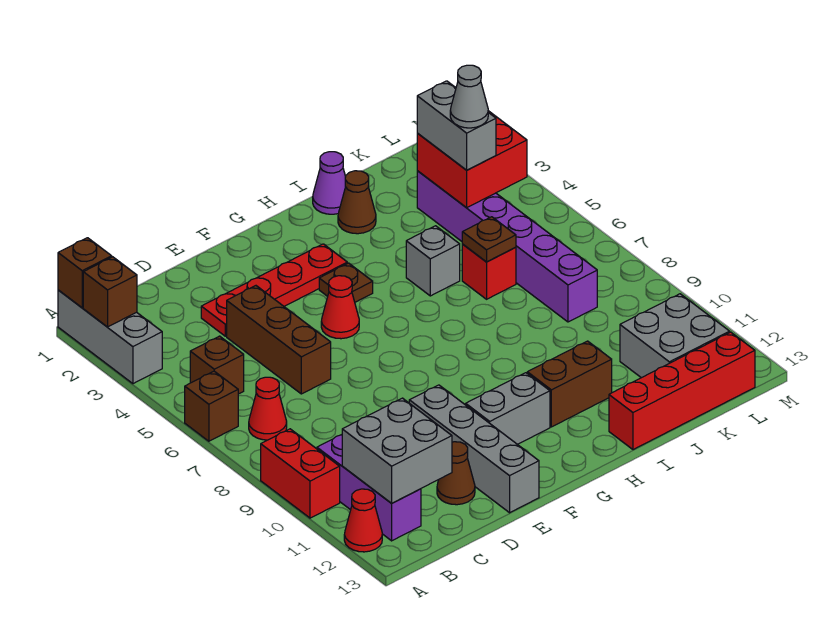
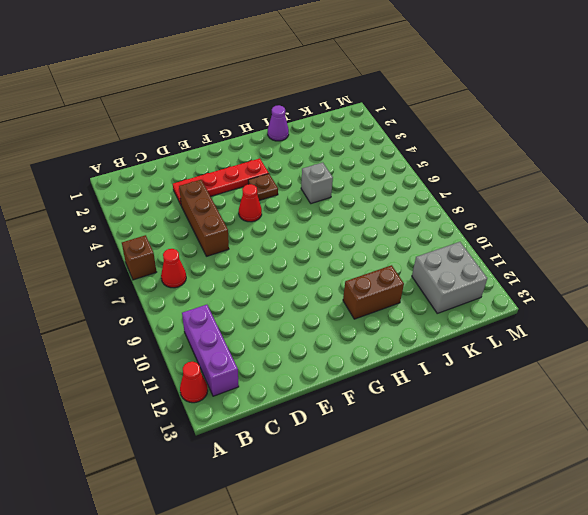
none -> grey 1x3 brick [58,290,162,384]
none -> red 1x2 brick [261,429,340,518]
none -> brown 1x1 brick [190,336,244,394]

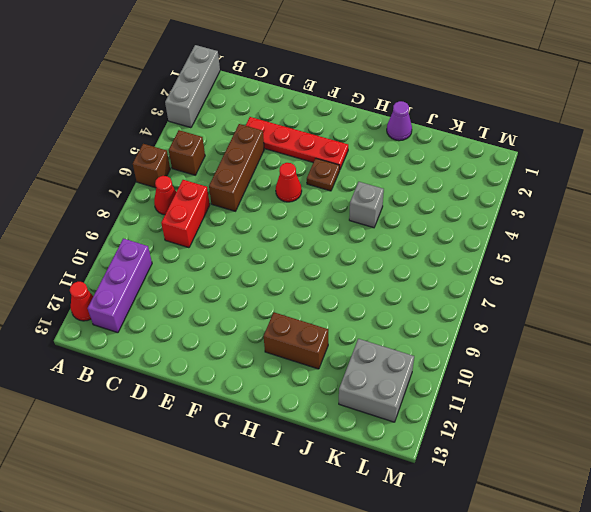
red 1x2 brick [161,180,210,248] -> red 1x2 brick moved to [261,429,340,518]
none -> brown 1x1 cone [437,442,475,505]
none -> grey 1x4 brick [409,385,539,513]
none -> grey 1x2 brick [466,373,550,445]

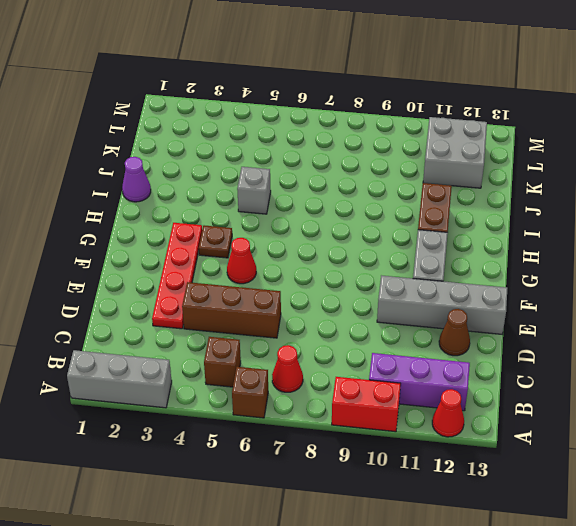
none -> brown 1x1 cone [338,171,376,234]
none -> red 1x4 brick [609,332,755,450]
none -> red 1x1 brick [462,244,516,299]

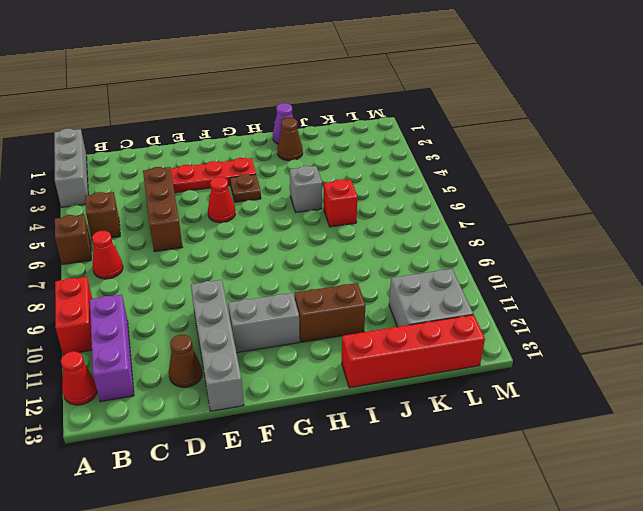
none -> purple 1x6 brick [417,171,597,322]
none -> brown 1x1 brick [58,238,112,308]
none -> brown 1x1 brick [83,257,137,327]

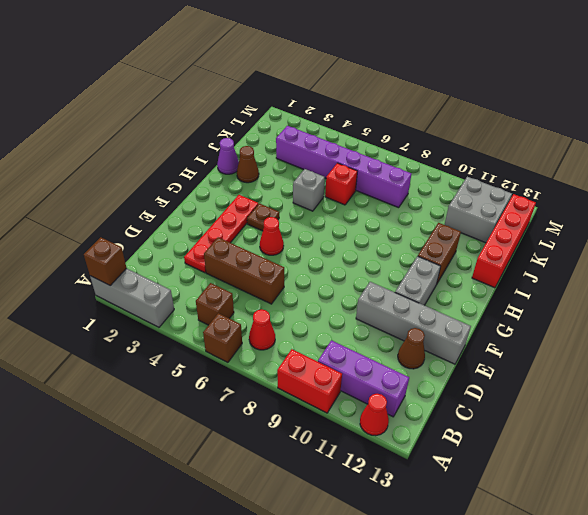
none -> brown 1x1 brick [83,257,137,327]
none -> grey 2x2 brick [342,398,452,503]
none -> brown 1x1 plate [462,217,516,262]

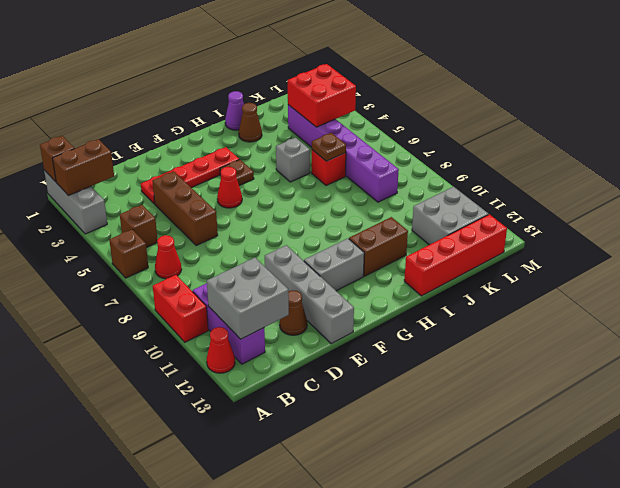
brown 1x2 brick [52,139,114,196] -> brown 1x1 brick [83,257,137,327]
none -> grey 1x2 brick [417,81,496,170]
none -> grey 1x1 cone [450,65,488,128]

